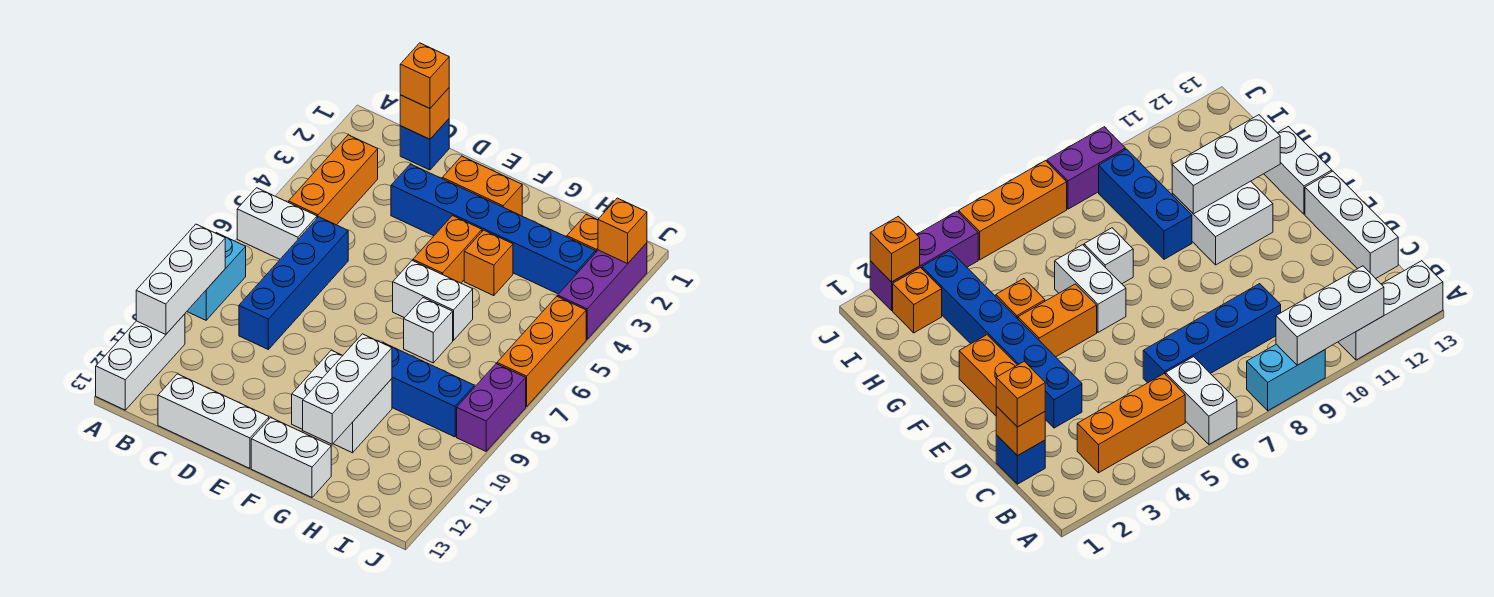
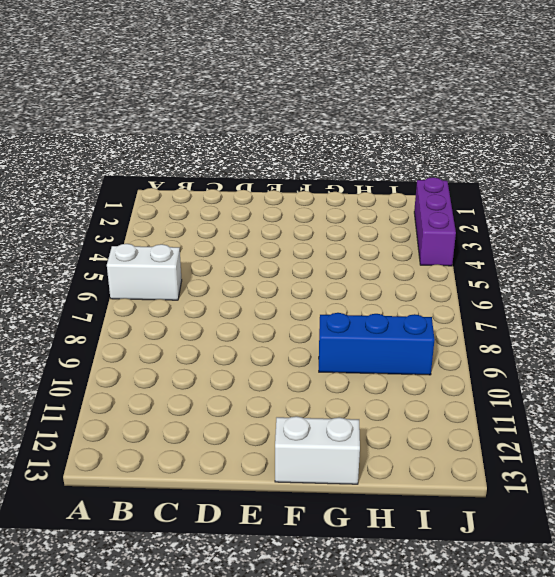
none -> cyan 1x2 brick [187,233,246,320]
none -> white 1x3 brick [96,314,185,410]
none -> orange 1x3 brick [289,135,378,225]

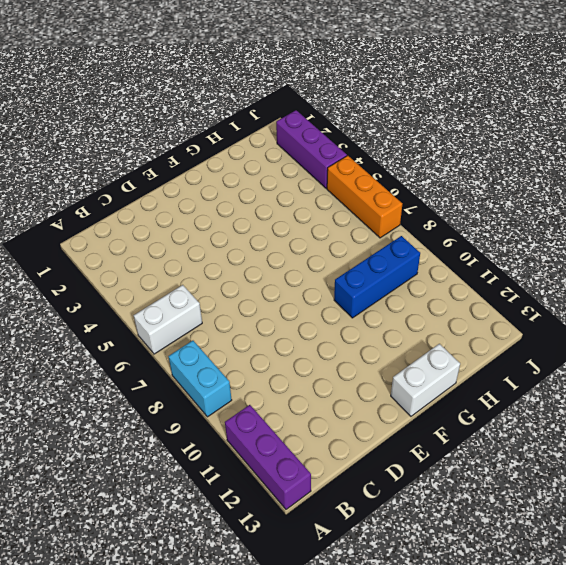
purple 1x3 brick [225,405,311,509] -> white 1x3 brick [96,314,185,410]
none -> orange 1x3 brick [289,135,378,225]
none -> blue 1x1 brick [400,119,449,170]
none -> blue 1x4 brick [239,217,348,349]

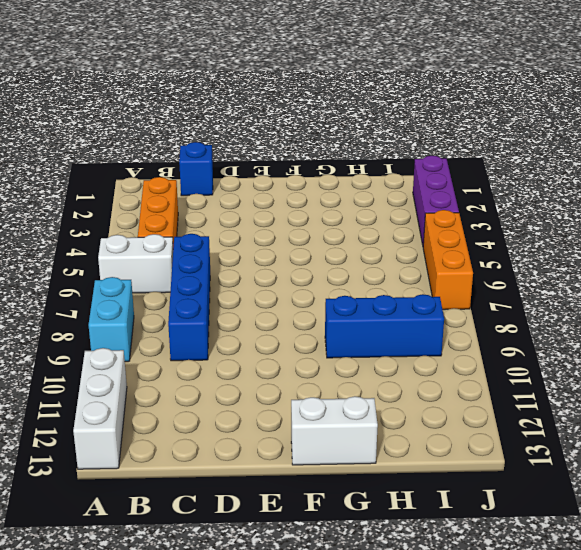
none -> white 1x3 brick [158,374,269,468]
none -> blue 1x6 brick [391,164,596,294]
none -> orange 1x2 brick [442,156,522,216]

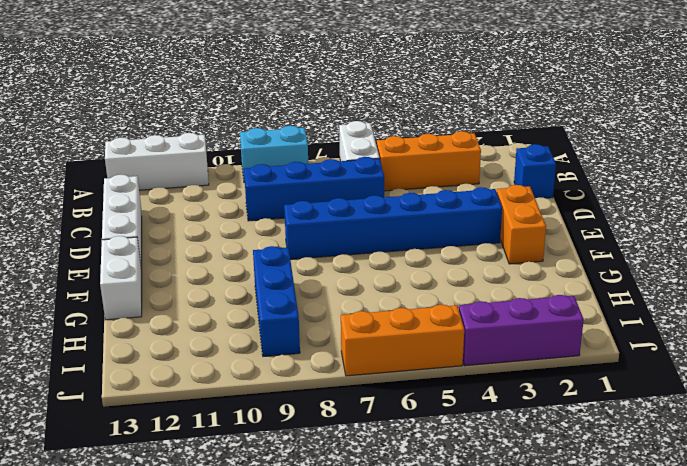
blue 1x6 brick [284,187,502,259] -> blue 1x6 brick turned to [391,164,596,294]
none -> orange 1x2 brick [413,216,482,283]
none -> white 1x2 brick [393,261,473,341]
none -> white 2x2 brick [292,350,392,453]

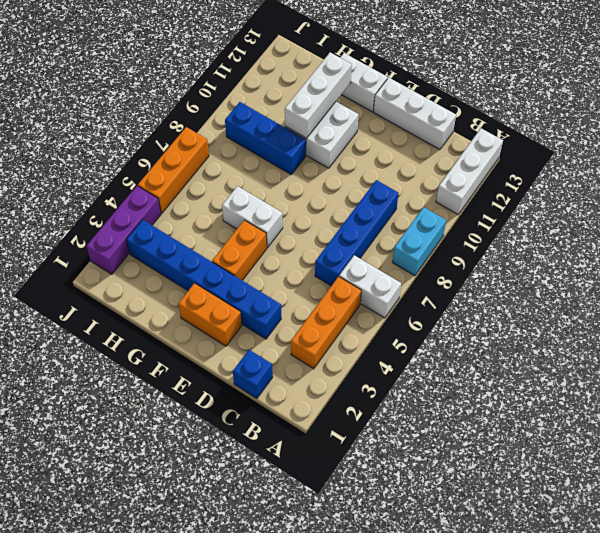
none -> orange 1x1 brick [464,230,513,296]
none -> white 1x1 brick [404,298,453,363]
none -> orange 1x1 brick [567,214,598,252]

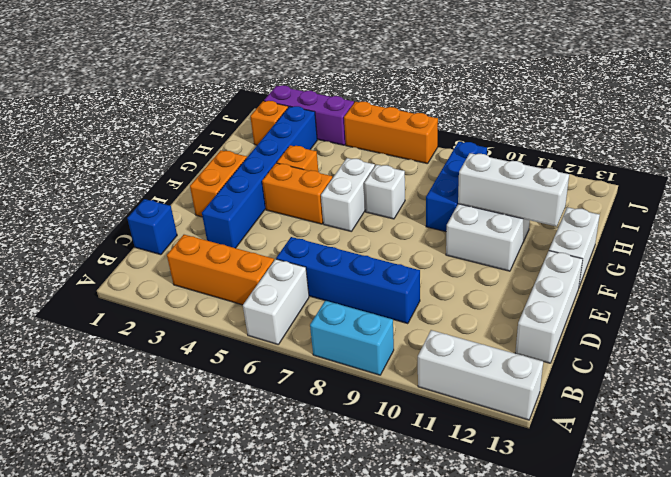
none -> purple 1x2 brick [457,364,526,451]
none -> white 1x3 brick [136,224,225,335]
none -> orange 1x1 brick [400,88,449,139]

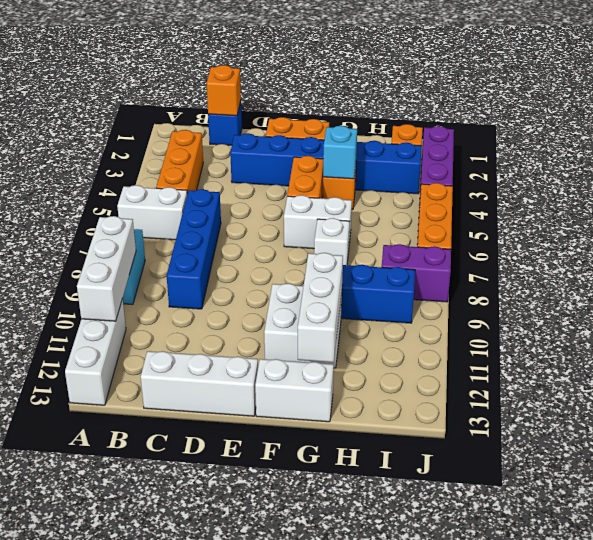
cyan 1x1 brick [323,126,357,179] -> none
purple 1x2 brick [382,244,451,302] -> purple 1x2 brick turned to [457,364,526,451]
none -> orange 1x1 brick [598,198,647,264]
none -> orange 1x1 brick [400,43,449,108]

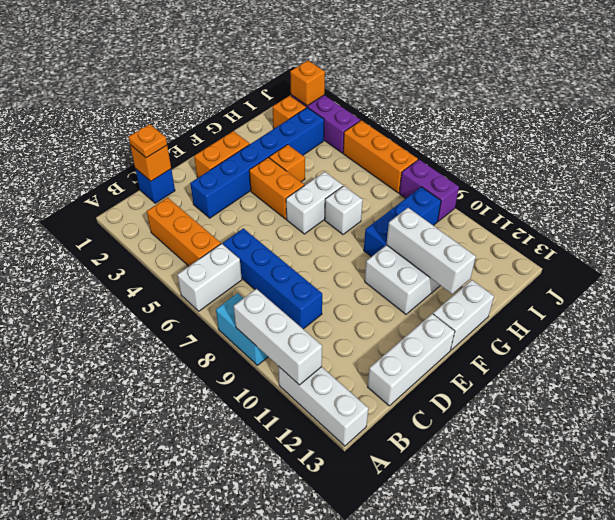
orange 1x1 plate [129,124,167,158] -> orange 1x1 brick [400,43,449,108]

